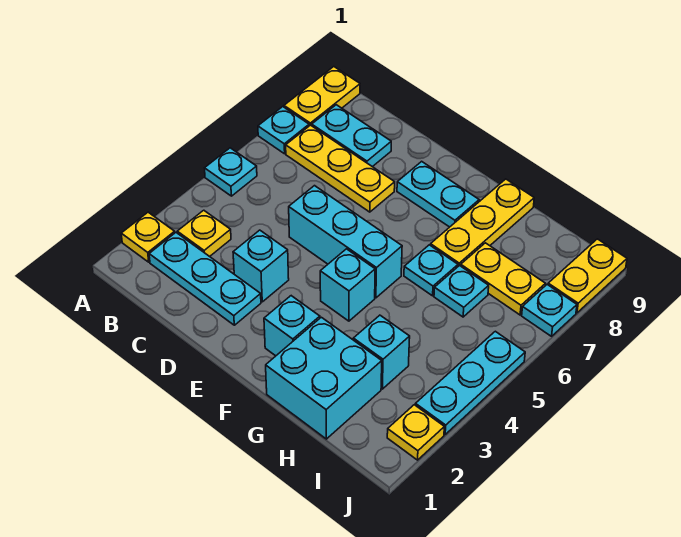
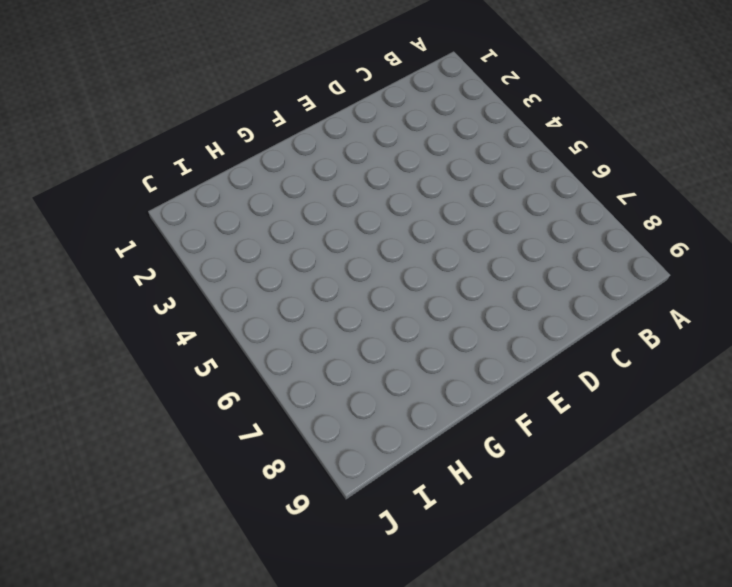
none -> yellow 1x1 plate [121,212,175,262]
none -> cyan 1x1 plate [205,148,257,196]
none -> cyan 1x1 plate [258,107,309,154]

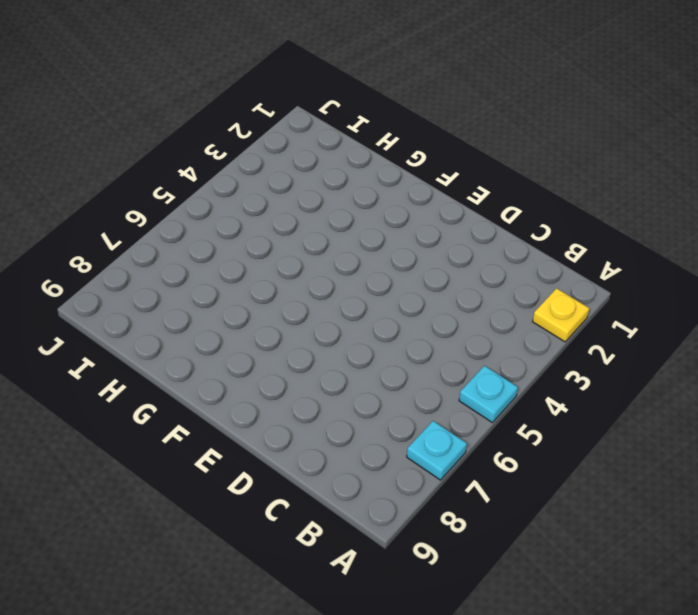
none -> yellow 1x2 plate [284,67,360,126]
none -> cyan 1x3 plate [149,233,261,325]
none -> yellow 1x1 plate [177,210,231,257]

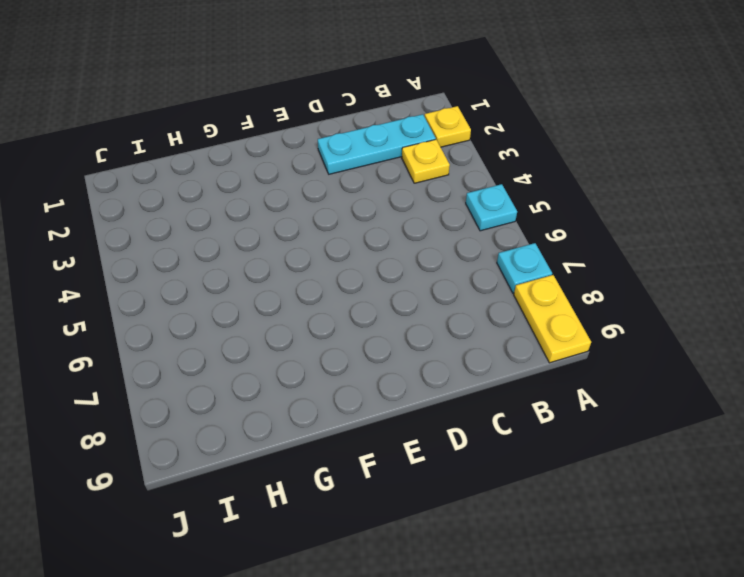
none -> yellow 1x3 plate [286,125,395,212]
none -> cyan 1x2 plate [312,105,391,167]
none -> cyan 1x1 brick [233,230,289,302]

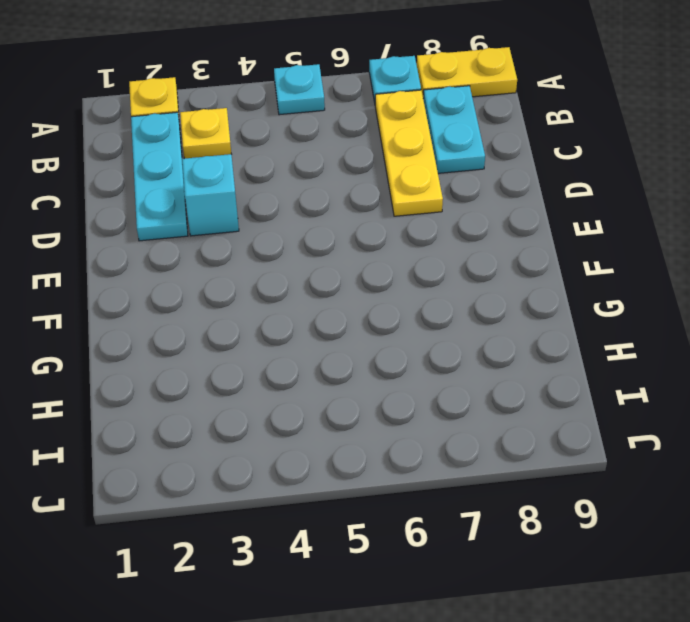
none -> cyan 1x3 brick [289,186,402,298]
none -> cyan 1x2 plate [397,161,479,227]
none -> cyan 1x1 brick [264,296,320,356]

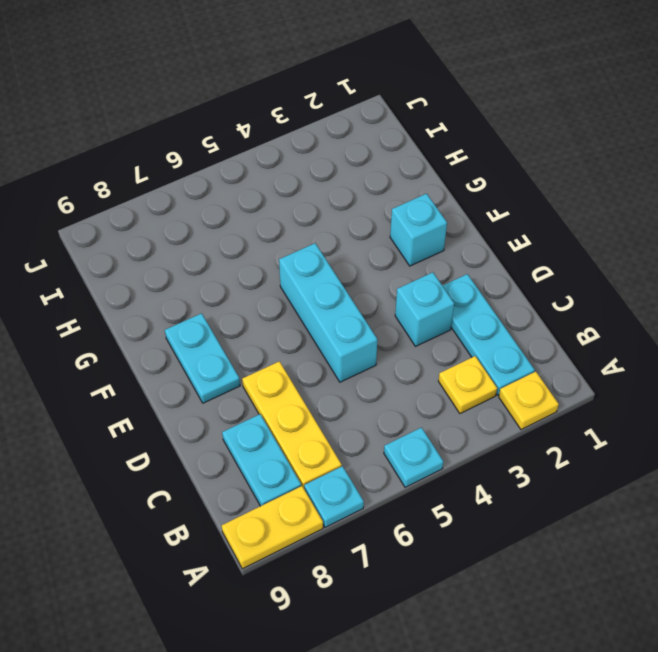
none -> cyan 1x1 brick [320,249,375,321]
none -> cyan 2x2 brick [266,317,382,439]
none -> cyan 1x1 plate [404,245,458,296]

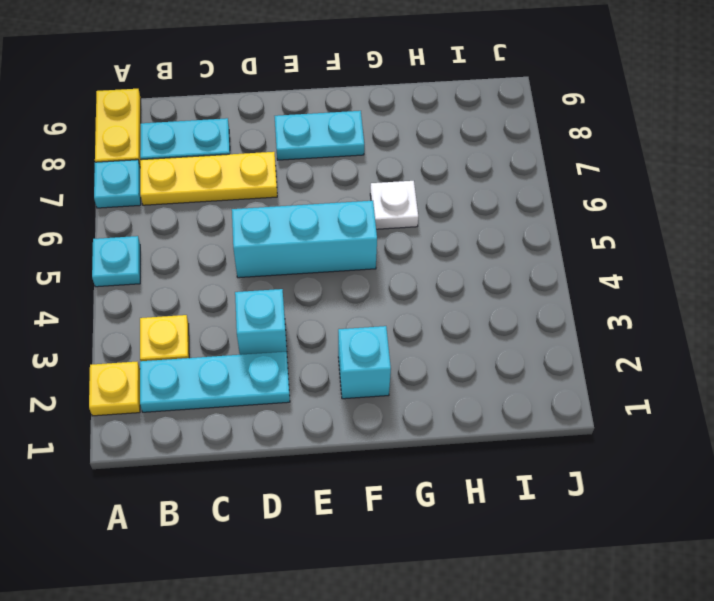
white 1x1 plate [370,181,418,229] -> cyan 1x1 plate [404,245,458,296]
none -> cyan 1x1 brick [320,249,375,321]
none -> cyan 2x2 brick [266,317,382,439]
none -> yellow 1x3 plate [430,179,534,266]

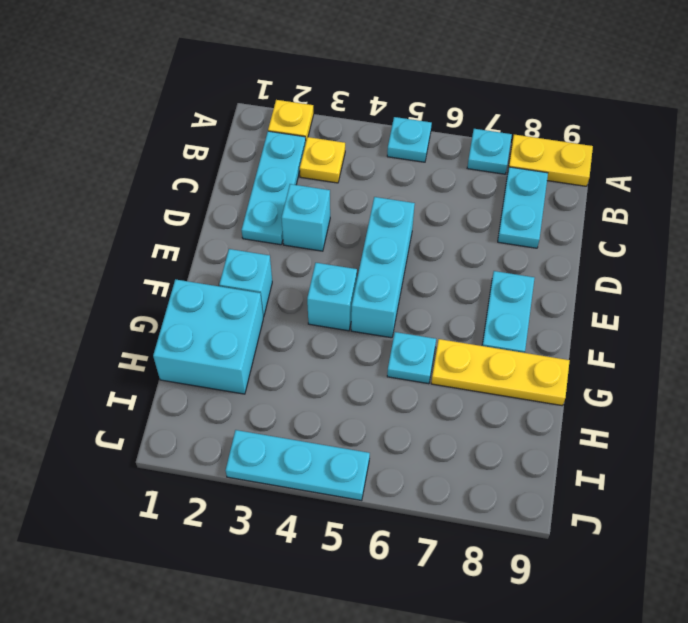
none -> yellow 1x3 plate [286,125,395,212]
none -> cyan 1x1 brick [353,315,410,389]
none -> cyan 1x1 plate [434,265,489,317]

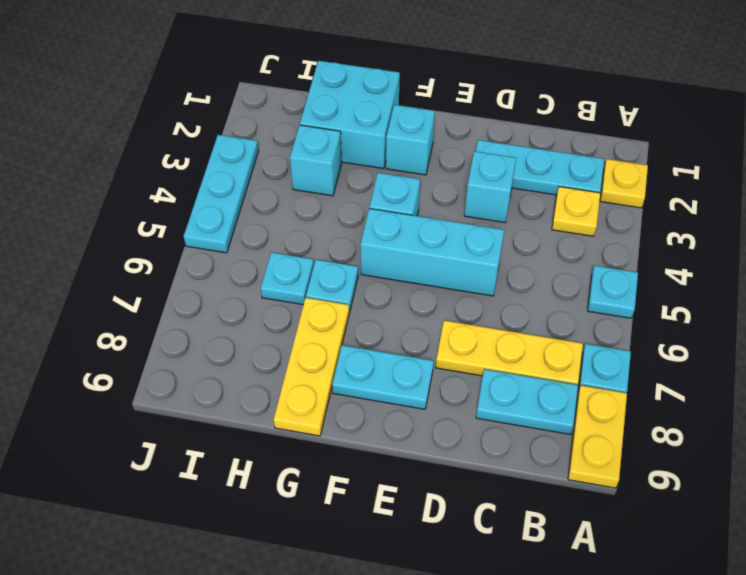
none -> yellow 1x2 plate [461,243,545,315]
none -> yellow 1x1 plate [387,405,444,460]
none -> cyan 1x1 plate [522,285,577,336]

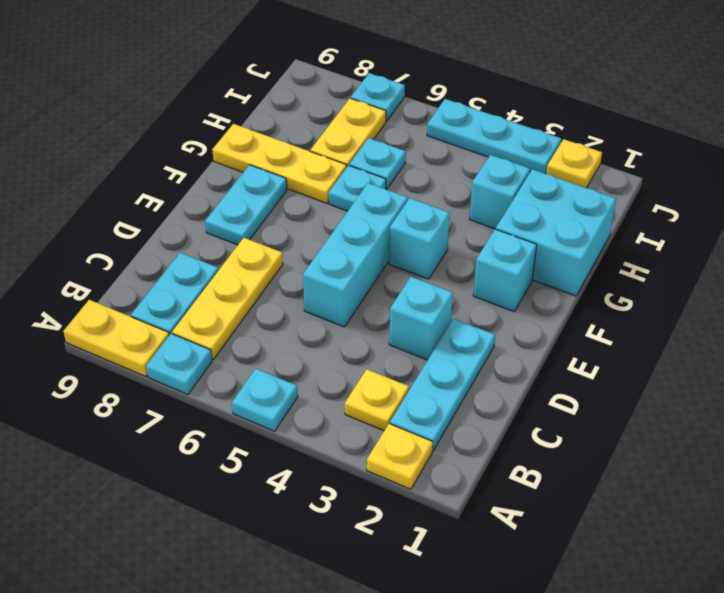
none -> yellow 1x2 plate [548,239,627,313]

